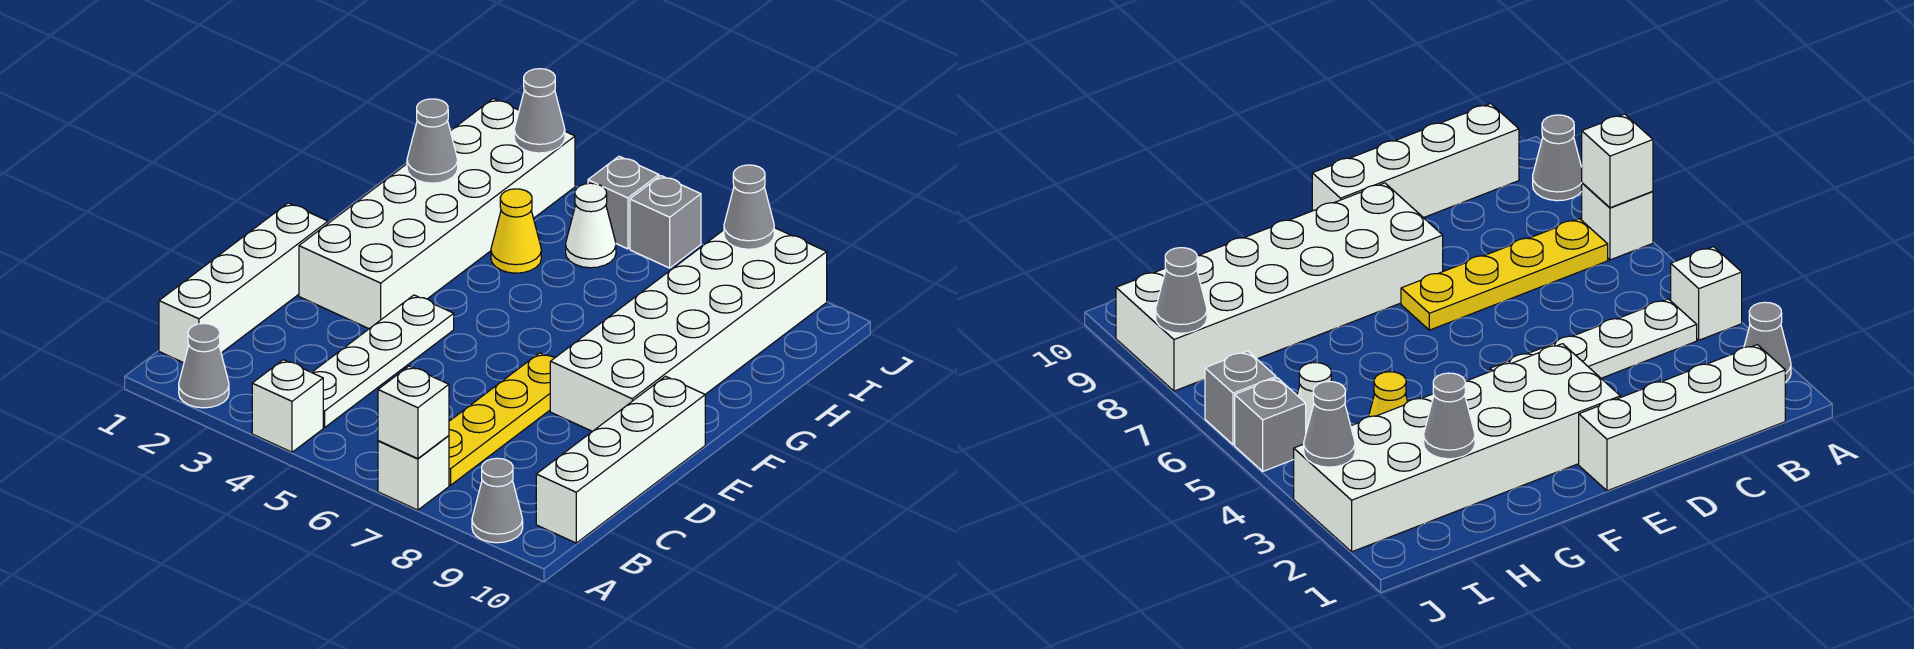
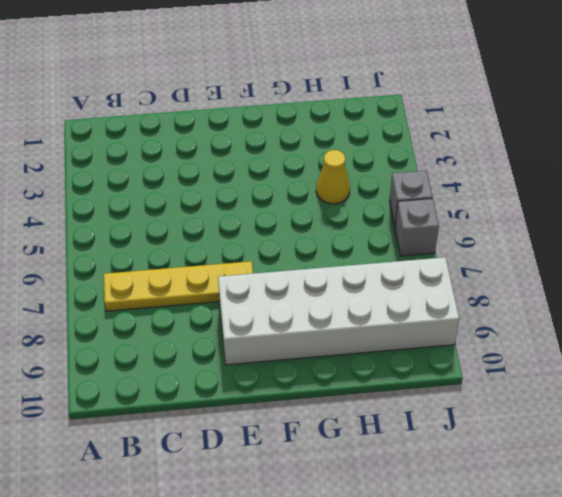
none -> grey 1x1 cone [179,324,229,408]
none -> white 1x1 brick [252,360,323,452]
none -> white 1x1 brick [378,436,449,510]

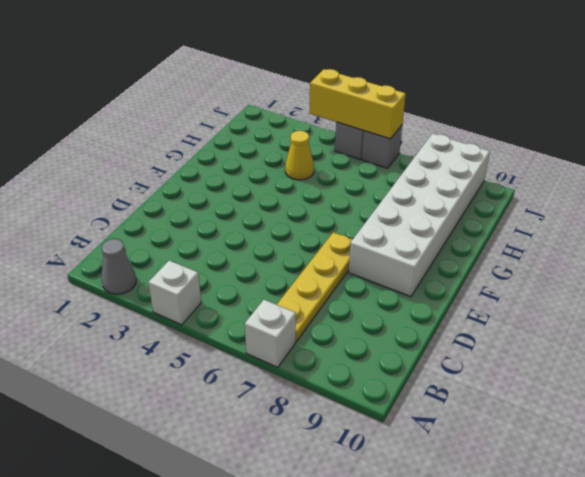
yellow 1x3 brick [309,69,406,139] -> none
none -> grey 1x1 cone [472,458,523,543]
none -> white 1x4 brick [159,203,328,363]
none -> white 1x4 plate [312,295,454,427]

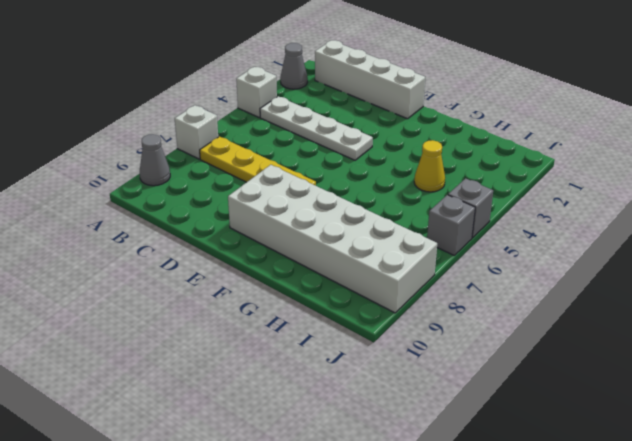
none -> white 1x4 brick [536,376,705,543]
none -> white 2x6 brick [299,98,575,329]
none -> white 1x1 cone [566,183,616,268]

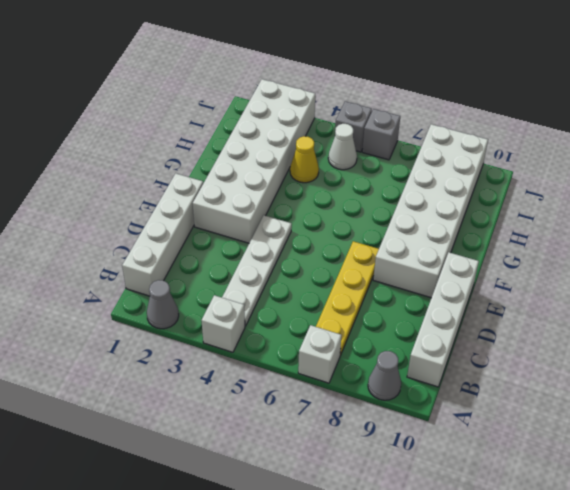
none -> white 1x1 brick [378,366,449,459]
none -> grey 1x1 cone [407,99,458,183]
none -> grey 1x1 cone [514,69,565,153]

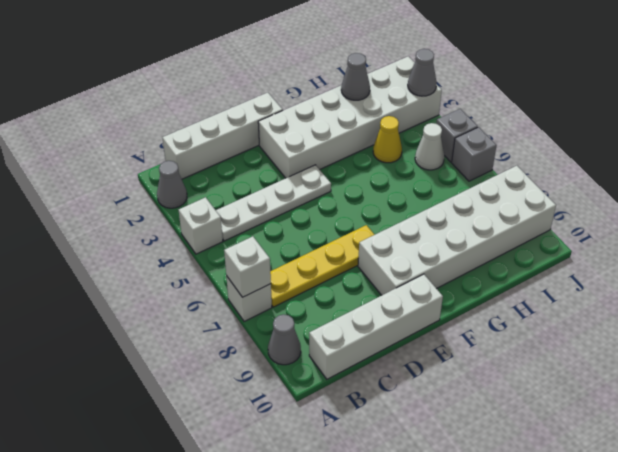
none -> grey 1x1 cone [724,165,774,249]

